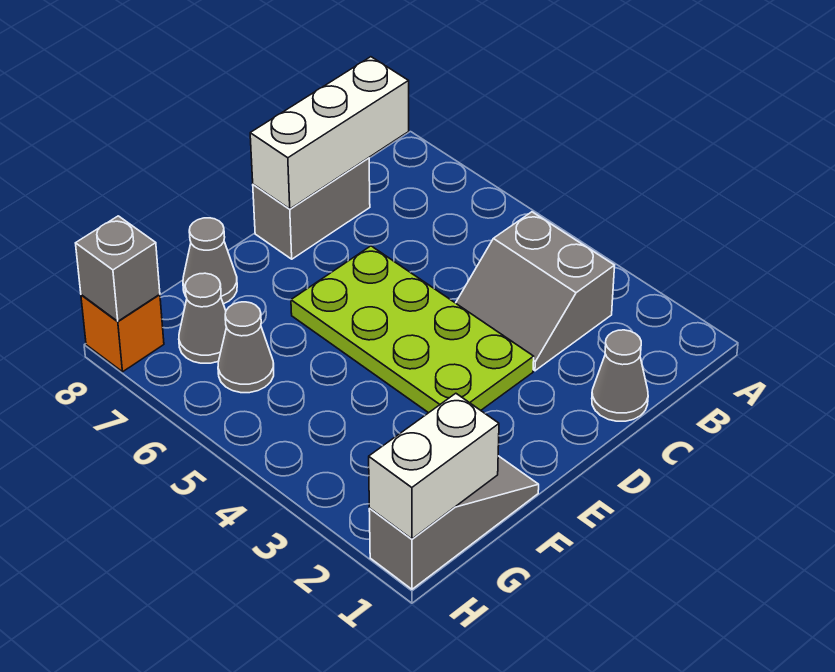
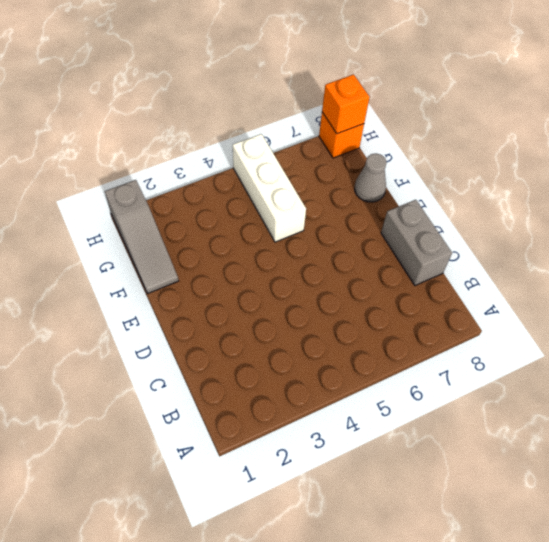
white 1x3 brick [233,134,306,242] -> white 1x3 brick moved to [250,57,409,209]
orange 1x1 brick [322,74,369,134] -> grey 1x1 brick [76,216,160,321]
none -> grey 2x2 slope [456,212,615,371]
none -> grey 1x1 cone [592,330,648,421]
none -> lime 2x4 plate [291,246,534,413]

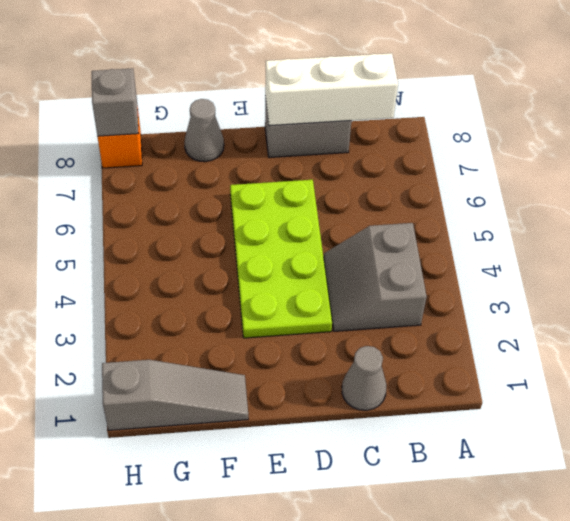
none -> grey 1x1 cone [218,302,274,393]
none -> grey 1x1 cone [179,273,226,363]
none -> white 1x2 brick [369,393,499,539]

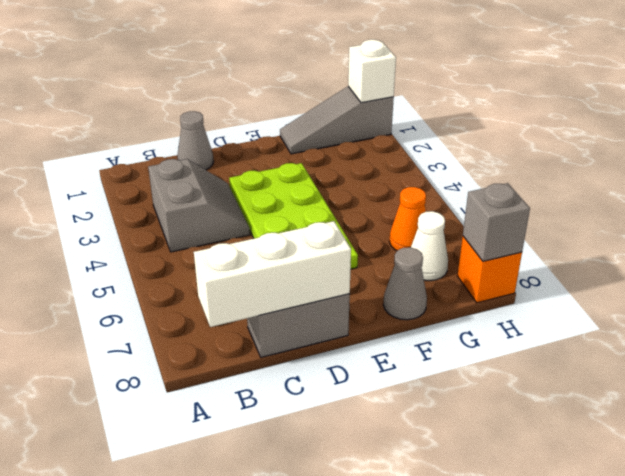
orange 1x1 cone [389,187,426,251] -> grey 1x1 cone [218,302,274,393]
white 1x1 cone [411,211,448,281] -> grey 1x1 cone [179,273,226,363]
white 1x1 brick [348,40,396,103] -> white 1x2 brick [369,393,499,539]

